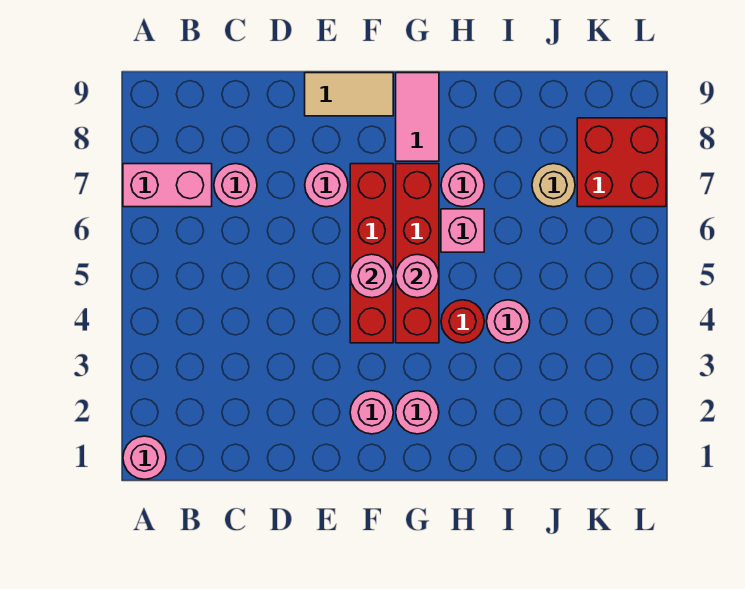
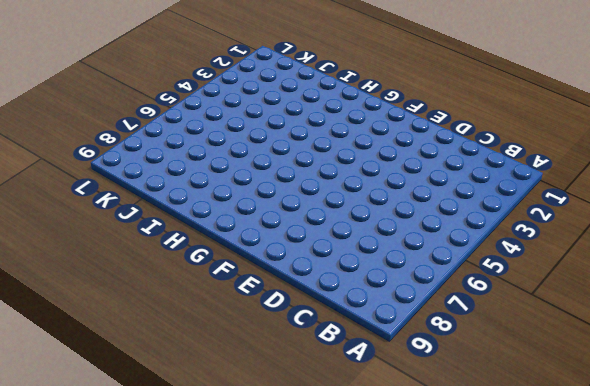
none -> pink 1x1 round brick [123,436,166,479]
none -> pink 1x2 brick [123,164,212,207]
none -> pink 1x1 round brick [214,164,257,207]

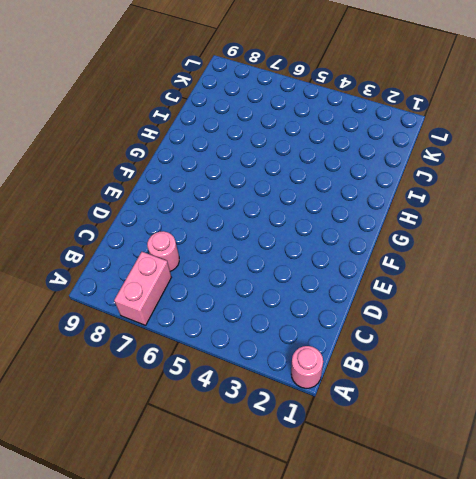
none -> pink 1x1 round brick [305,164,348,207]
none -> tan 1x2 tile [305,73,393,116]
none -> pink 1x1 round brick [350,391,393,434]

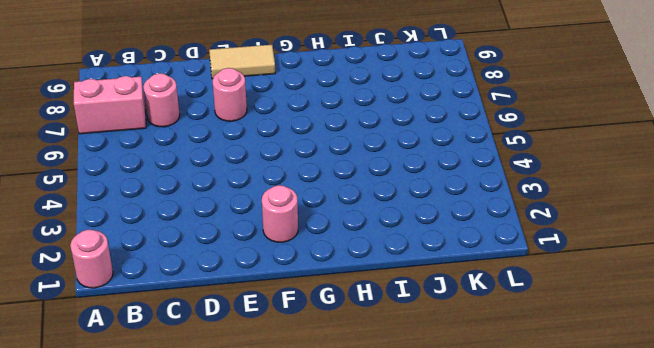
none -> red 1x4 brick [350,164,393,343]
none -> pink 1x1 round brick [396,391,439,434]
none -> red 1x4 brick [396,164,439,343]

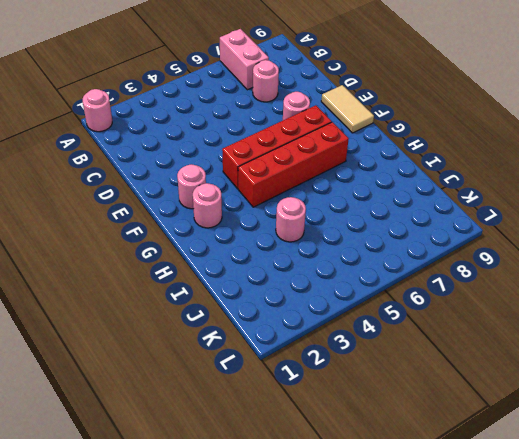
none -> pink 1x2 tile [396,73,439,161]
none -> red 1x1 round brick [441,300,484,343]
none -> pink 1x1 brick [441,209,484,252]

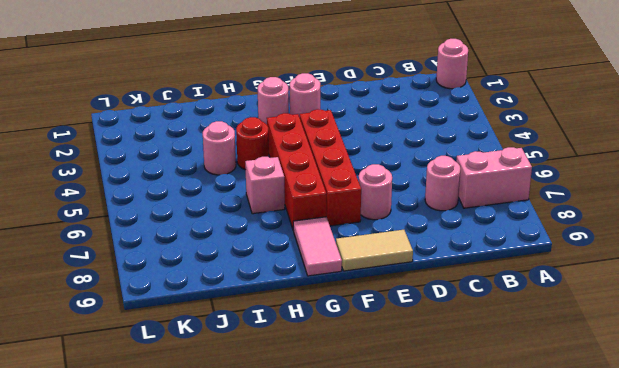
none -> pink 1x1 round brick [441,164,484,207]
none -> tan 1x1 round brick [532,164,575,207]
none -> red 2x2 brick [577,118,666,207]

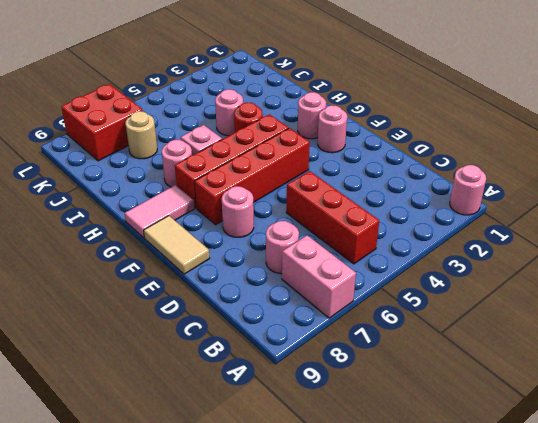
red 1x3 brick [286,171,379,264] -> none
none -> pink 1x1 round brick [350,254,393,298]
none -> pink 1x1 round brick [396,254,439,298]

